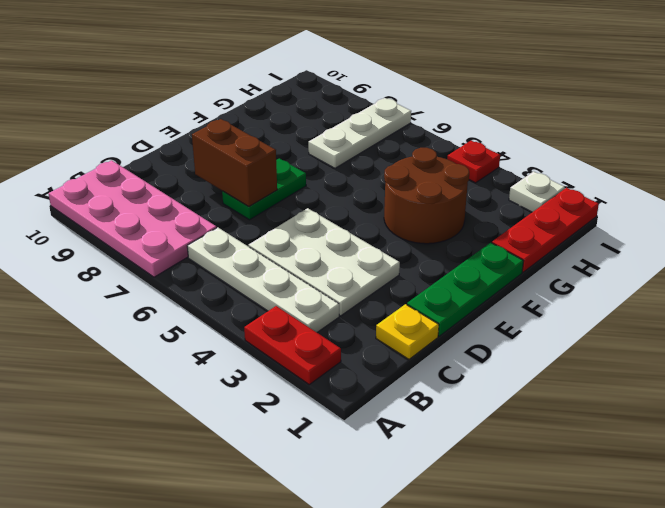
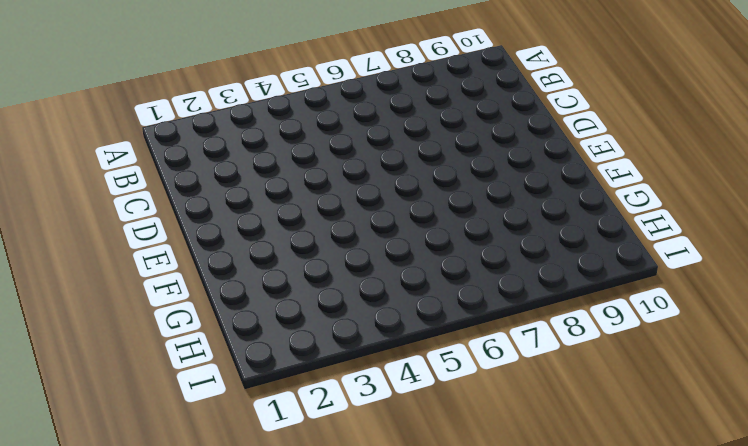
none -> red 1x2 plate [244,306,341,384]
none -> pink 2x4 plate [49,160,217,277]
none -> white 1x4 plate [187,227,339,332]

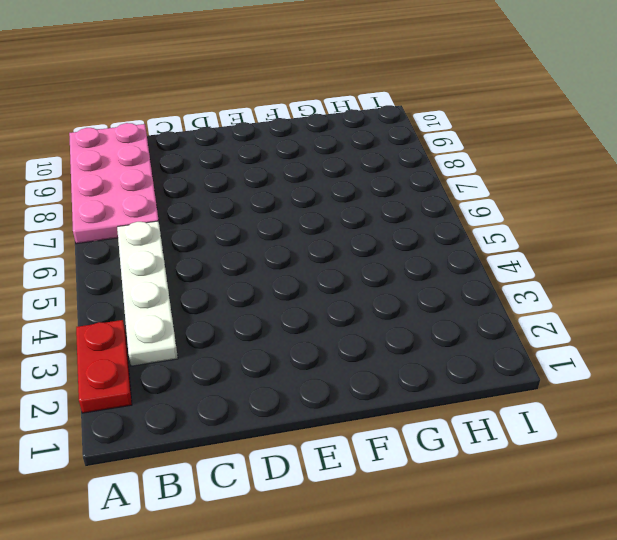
none -> yellow 1x1 plate [376,304,439,359]
none -> white 2x3 plate [248,208,400,316]
none -> green 1x3 plate [407,243,523,336]

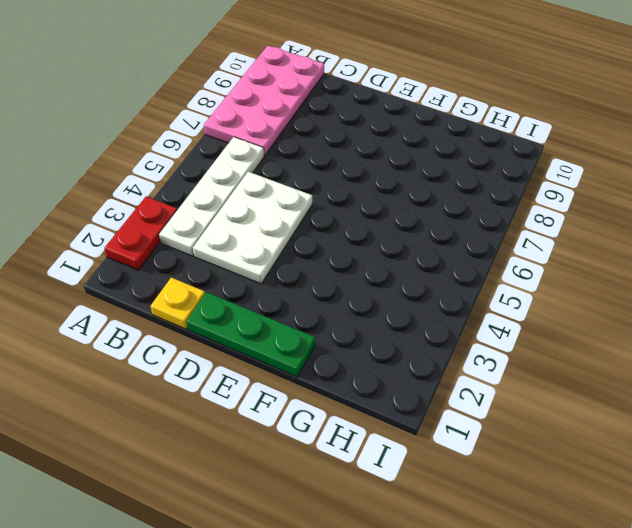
none -> green 1x2 plate [222,158,306,220]
none -> brown 2x2 round brick [384,148,469,244]
none -> red 1x3 plate [492,188,599,272]

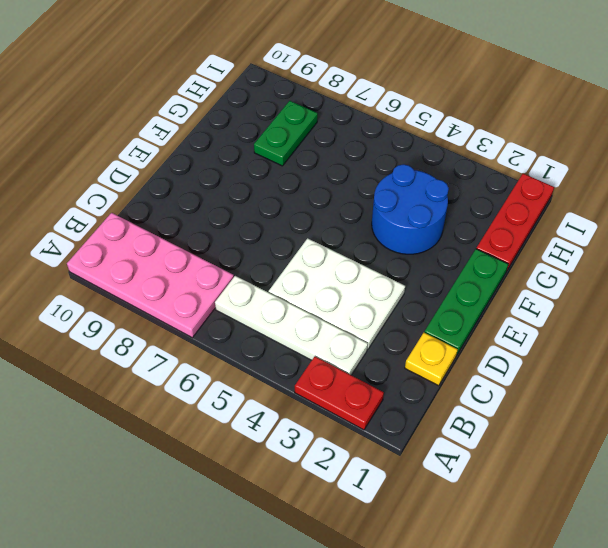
blue 2x2 round brick [372,164,449,254] -> brown 2x2 round brick [384,148,469,244]
green 1x2 plate [254,101,318,166] -> green 1x2 plate moved to [222,158,306,220]
none -> white 1x3 plate [308,98,411,168]
none -> white 1x1 plate [509,171,565,212]
none -> red 1x1 plate [447,141,500,183]

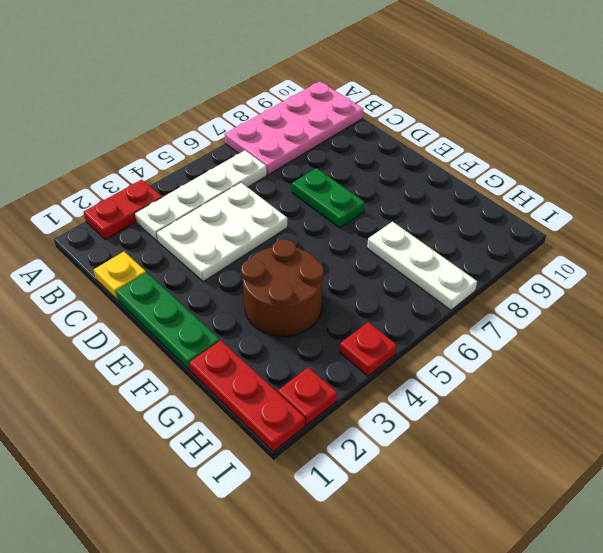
red 1x1 plate [278,367,337,425] -> white 1x1 plate [509,171,565,212]
none -> brown 1x2 brick [192,119,277,207]

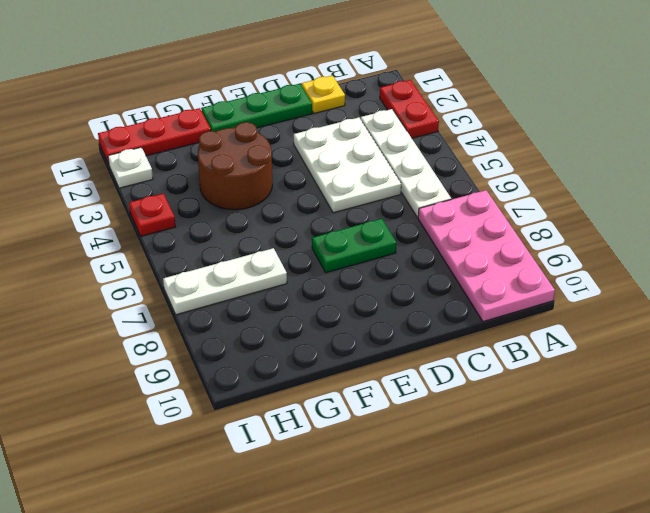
none -> brown 1x2 brick [192,119,277,207]

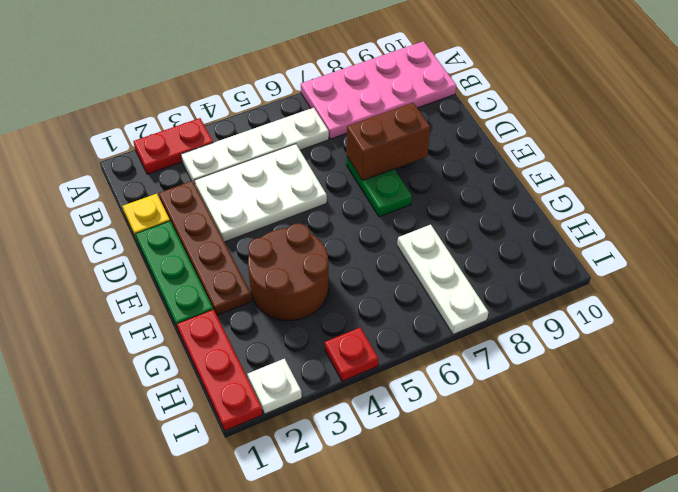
brown 1x4 plate [159,181,252,315] -> none

